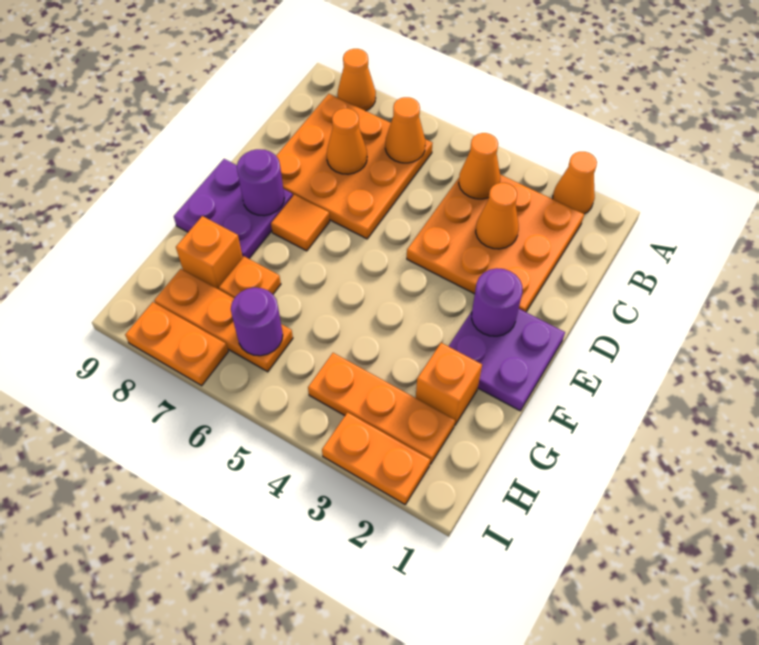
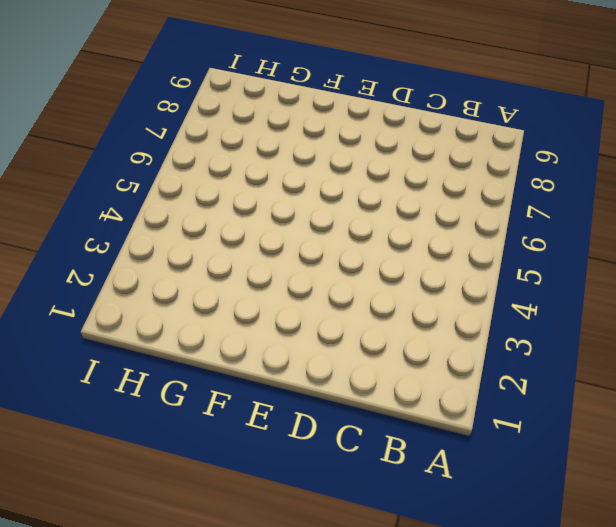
none -> orange 1x1 cone [553,152,597,214]
none -> orange 1x1 cone [338,49,376,111]
none -> orange 3x3 plate [407,174,584,312]

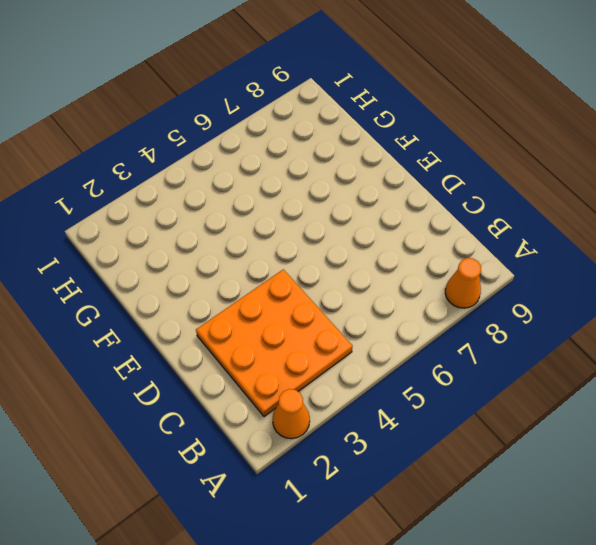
none -> orange 3x3 plate [276,94,433,239]
none -> purple 2x2 plate [449,309,565,411]
none -> orange 1x1 tile [271,195,330,251]

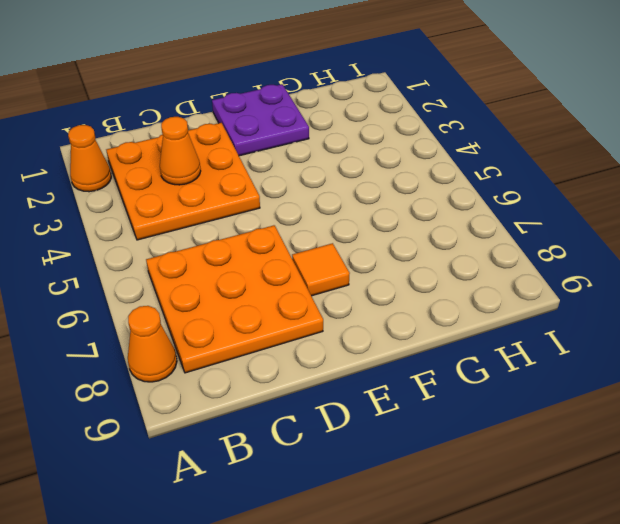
none -> purple 2x2 plate [174,159,293,259]
none -> orange 1x1 brick [416,343,482,425]
none -> orange 1x1 plate [219,256,281,298]

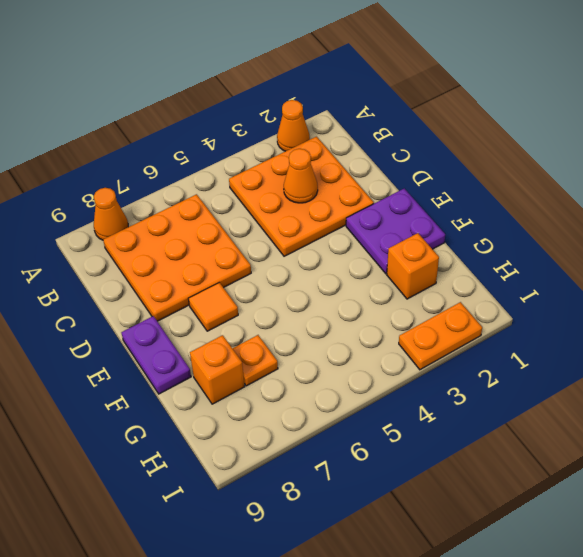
purple 1x2 plate [121,316,191,394] -> purple 2x2 plate [174,159,293,259]
none -> orange 1x3 plate [308,353,455,464]
none -> orange 1x3 plate [154,269,293,372]
none -> orange 1x2 plate [125,302,228,386]

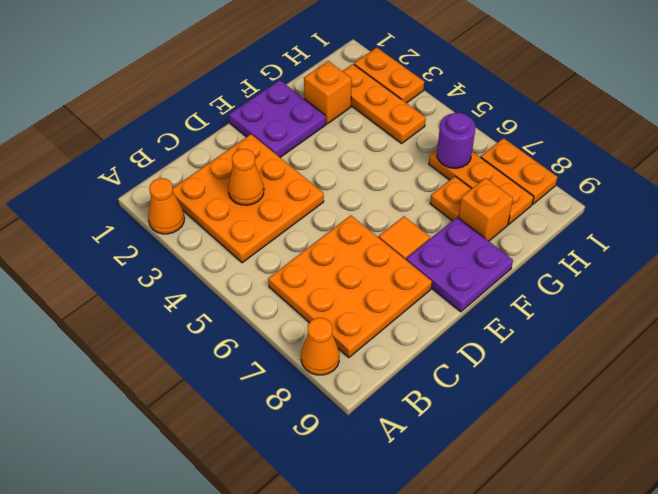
none -> orange 1x1 cone [459,133,500,199]
none -> orange 1x1 cone [385,97,425,163]
none -> orange 1x1 cone [327,108,367,174]

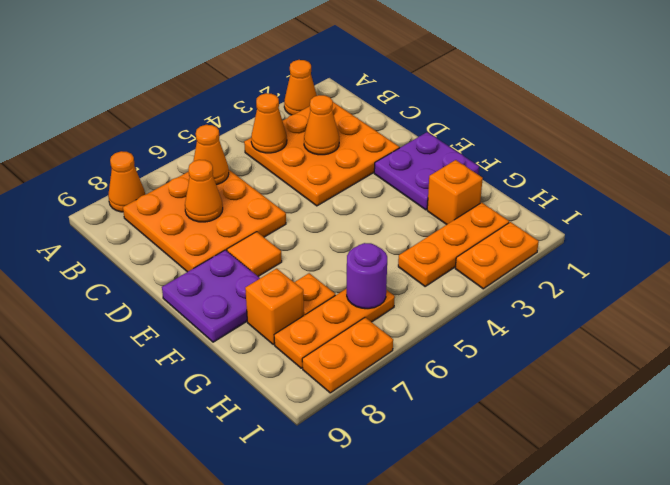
none -> purple 1x1 round brick [472,268,522,336]
none -> purple 1x1 round brick [237,149,284,216]

